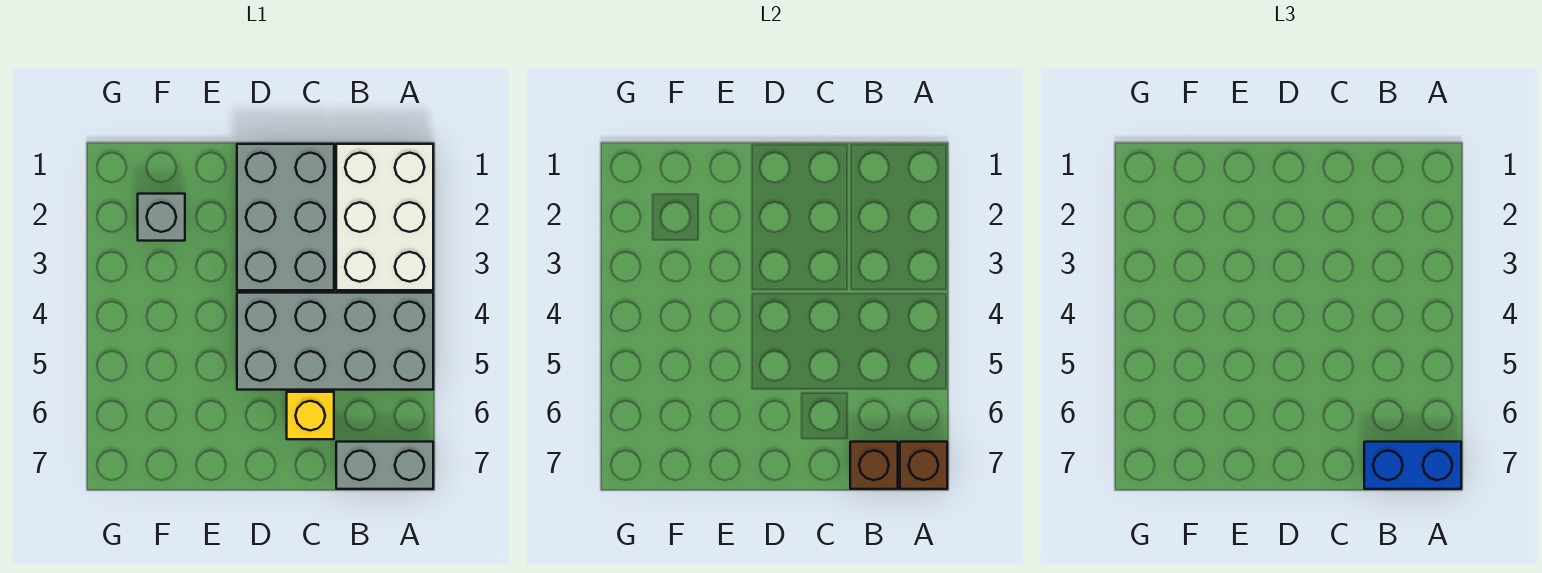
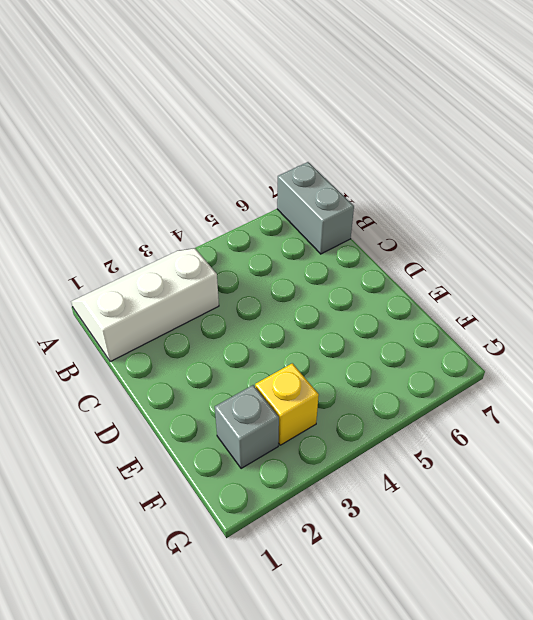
white 2x3 slope [71,248,219,362] -> white 2x3 brick [336,144,433,290]
yellow 1x1 brick [255,363,319,445] -> yellow 1x1 brick moved to [287,392,334,439]
none -> grey 2x4 brick [237,293,433,390]
none -> grey 2x3 brick [237,144,334,290]

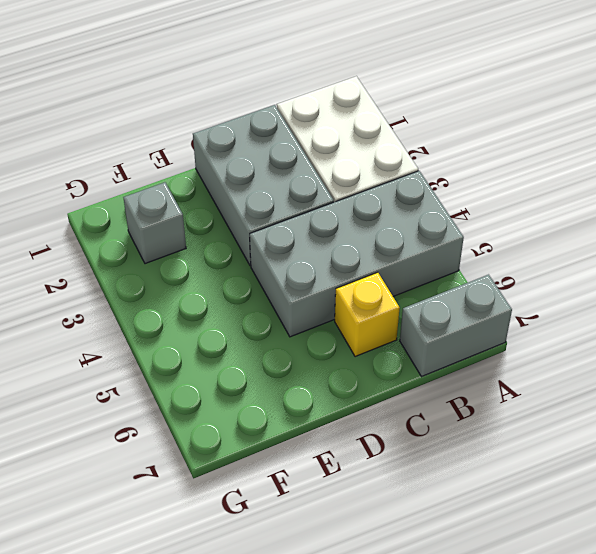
none -> brown 1x1 brick [900,442,947,489]
none -> brown 1x1 brick [850,442,898,489]

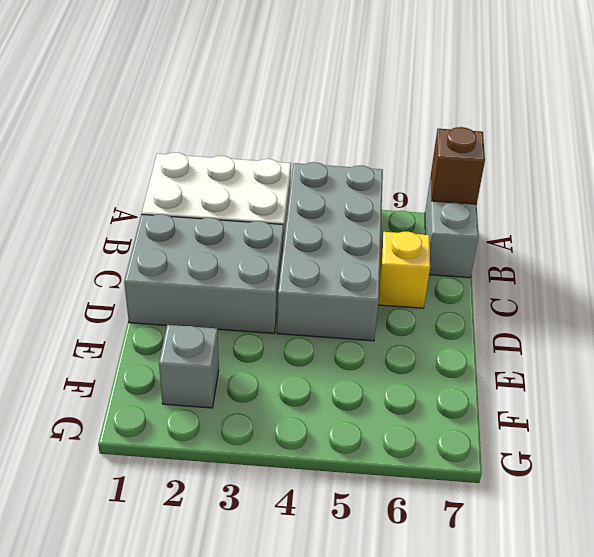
none -> brown 1x1 brick [850,442,898,489]
none -> blue 1x2 brick [1364,442,1461,489]

